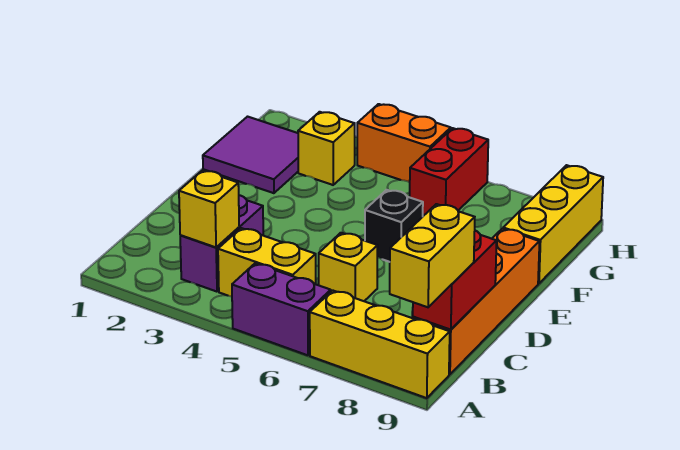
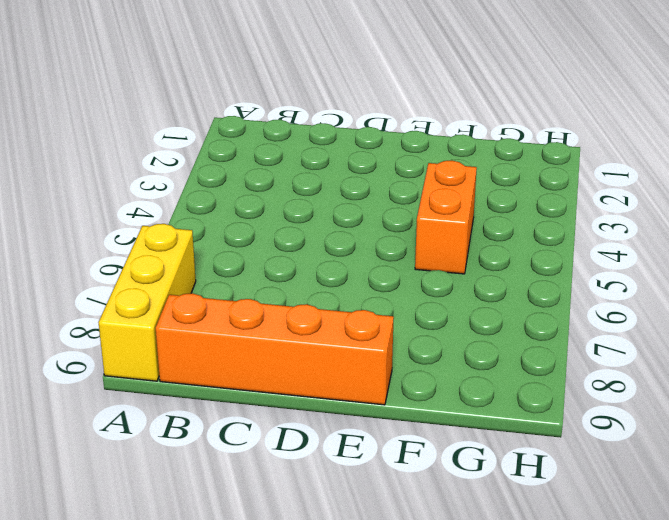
orange 1x2 brick [415,161,477,274] -> orange 1x2 brick moved to [357,104,451,182]
none -> purple 1x2 brick [232,263,331,355]
none -> purple 1x2 brick [180,195,263,292]
none -> yellow 1x2 brick [218,228,316,297]

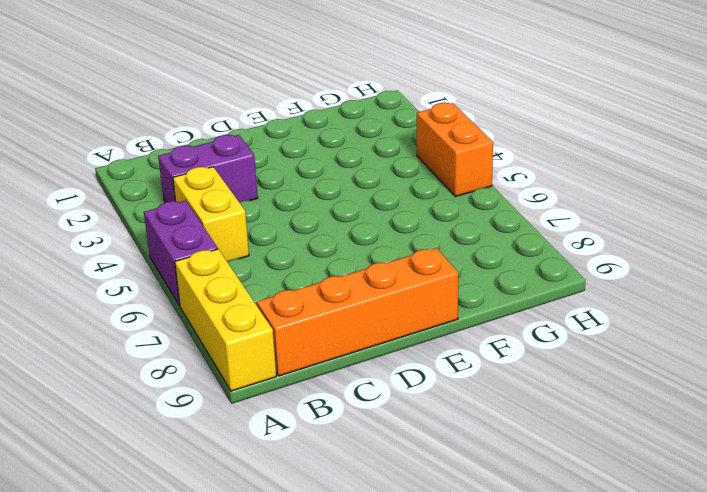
none -> yellow 1x1 brick [319,233,378,301]
none -> black 1x1 brick [365,190,423,262]
none -> purple 2x2 tile [203,117,298,193]

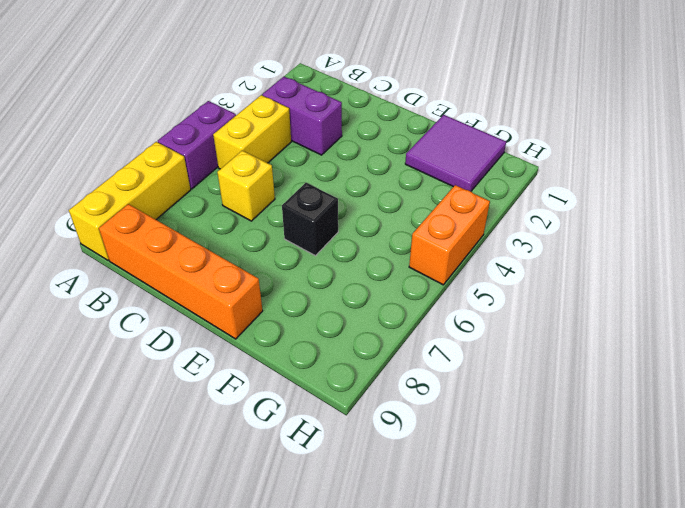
none -> yellow 1x3 brick [503,165,603,283]
none -> yellow 1x1 brick [298,112,355,185]
none -> red 1x2 brick [410,128,488,215]

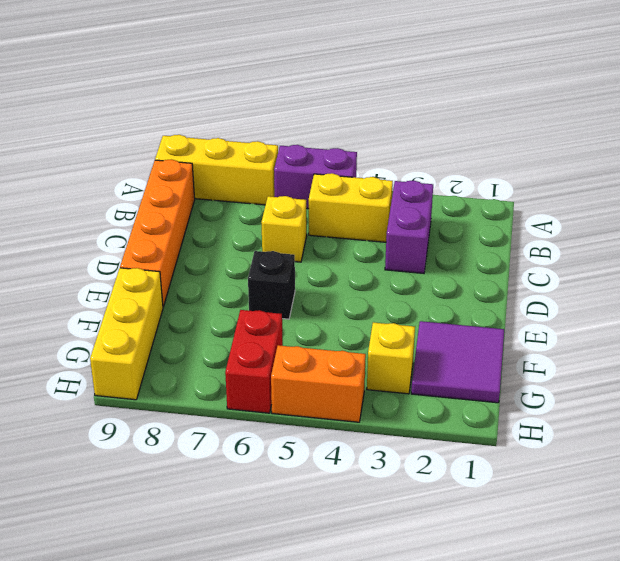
none -> yellow 1x1 brick [179,170,239,247]
none -> red 1x2 brick [413,231,497,330]
none -> yellow 1x2 brick [390,204,475,307]

